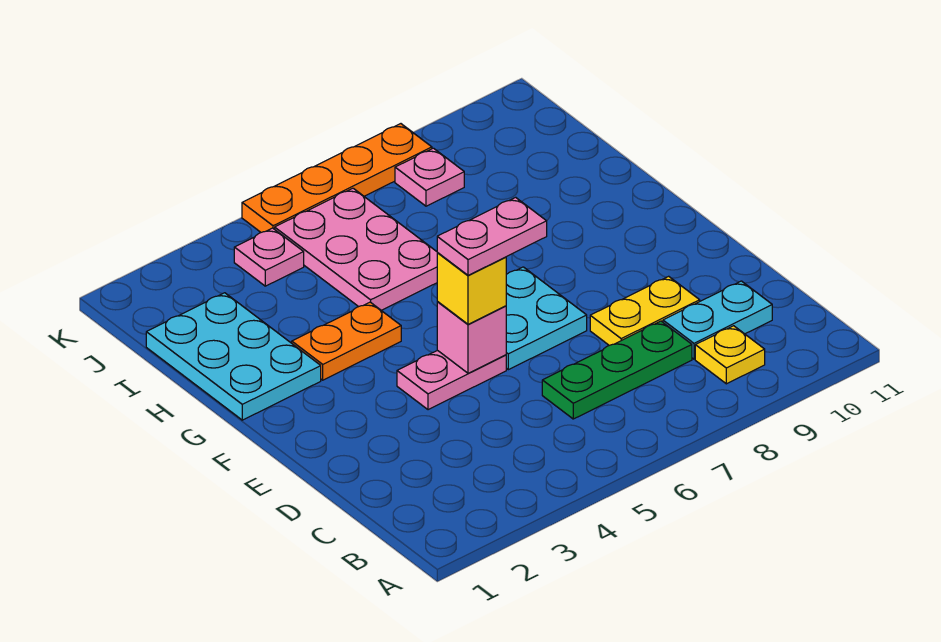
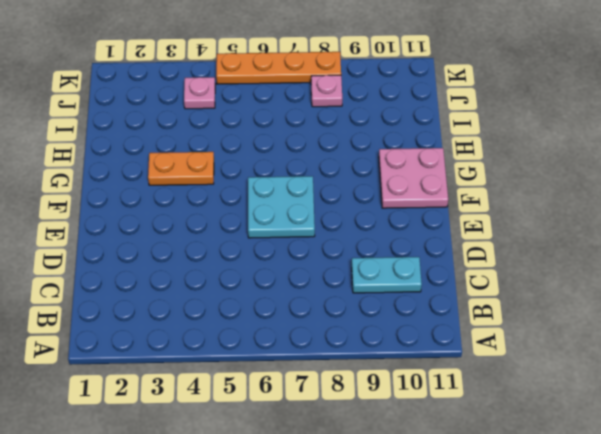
pink 2x2 plate [379,148,448,208] -> none
none -> yellow 1x1 plate [695,326,765,384]
none -> green 1x3 plate [542,321,692,419]
none -> yellow 1x2 plate [590,276,700,345]

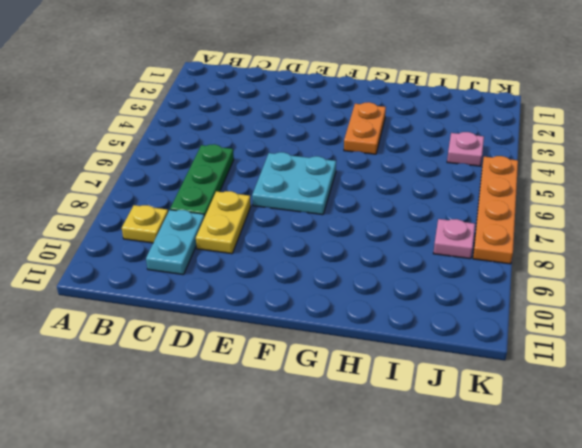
none -> pink 1x2 plate [397,350,506,410]
none -> cyan 2x3 plate [146,293,321,420]
none -> pink 2x3 plate [275,188,437,310]

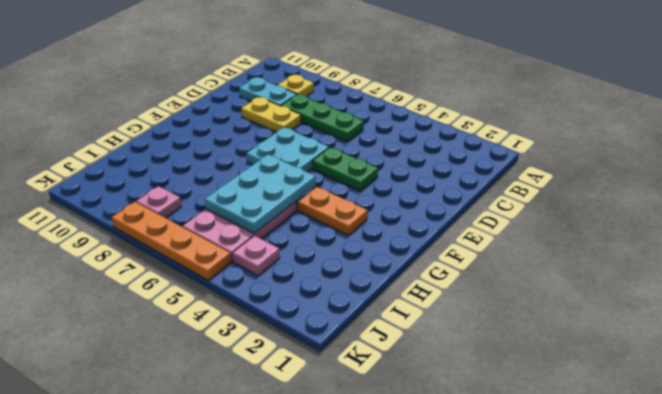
green 1x2 plate [312,147,378,191] -> pink 1x2 plate [397,350,506,410]
cyan 2x3 plate [205,155,316,233] -> cyan 2x3 plate moved to [146,293,321,420]
none -> pink 1x1 brick [437,302,506,374]
none -> yellow 1x1 brick [437,252,506,324]
none -> pink 1x2 plate [437,197,547,275]

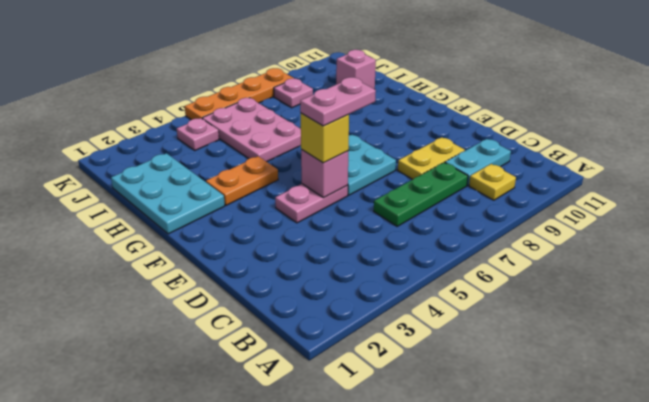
pink 1x1 brick [336,50,376,89] -> none

